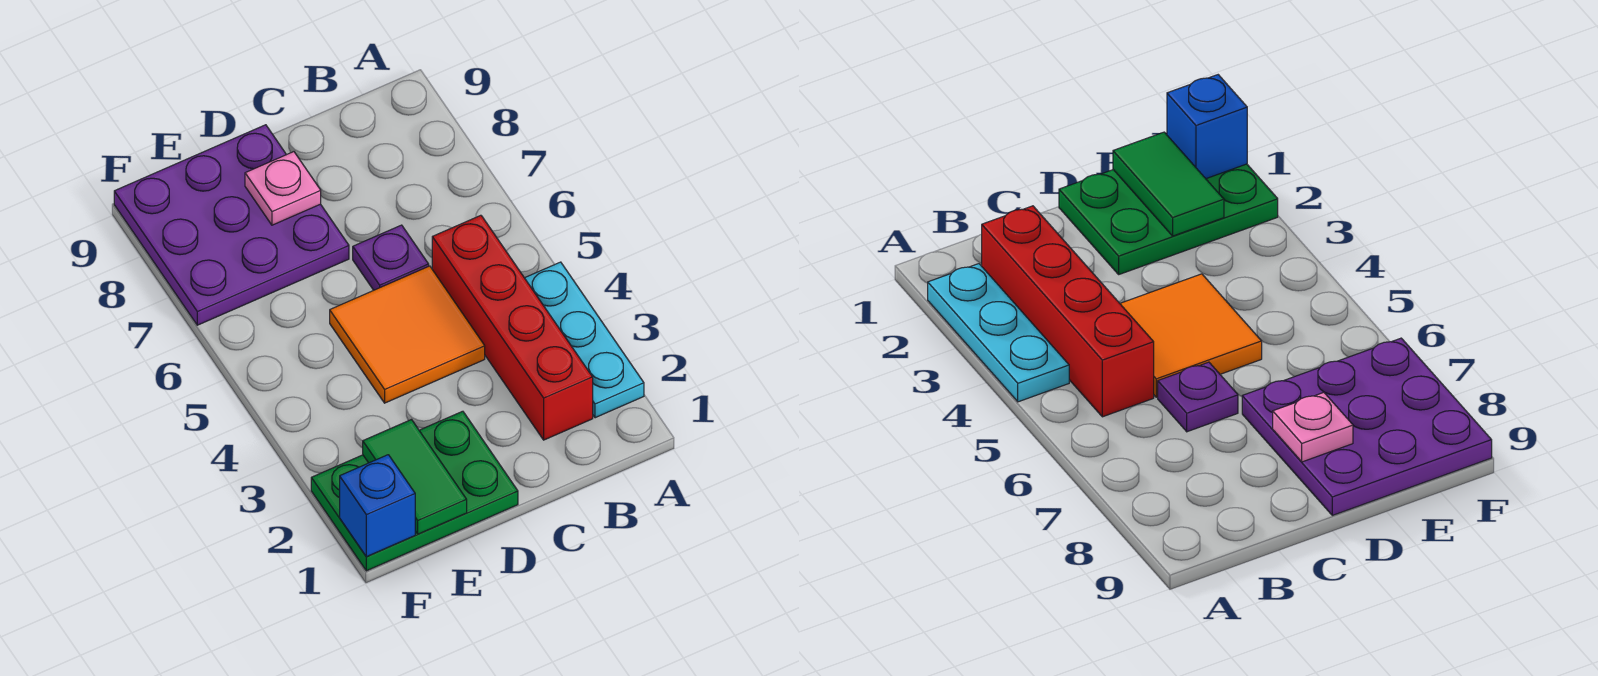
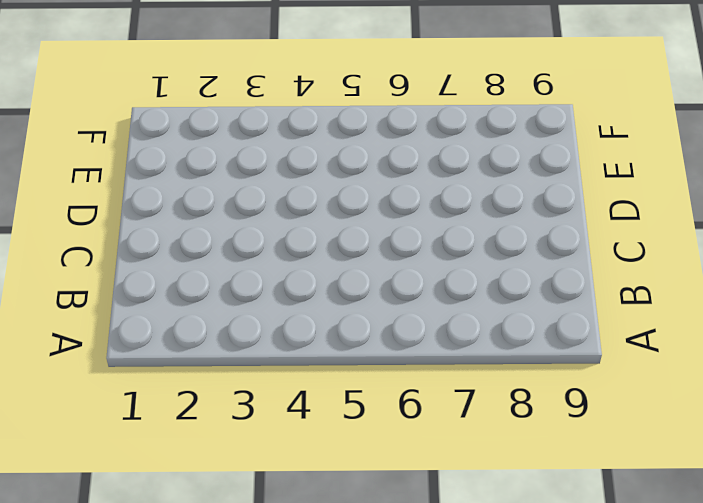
none -> cyan 1x3 plate [525,262,644,418]
none -> red 1x4 brick [432,215,593,440]

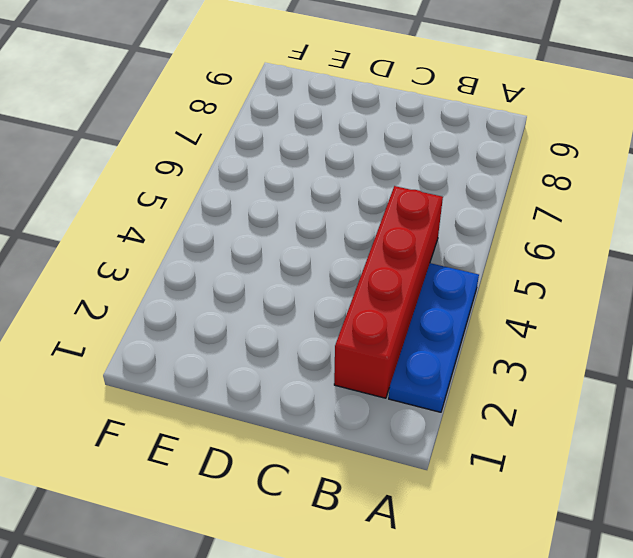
blue 1x3 plate [389,263,479,412] -> cyan 1x3 plate [525,262,644,418]
none -> orange 2x2 tile [330,266,485,403]
none -> purple 1x1 plate [353,225,429,290]

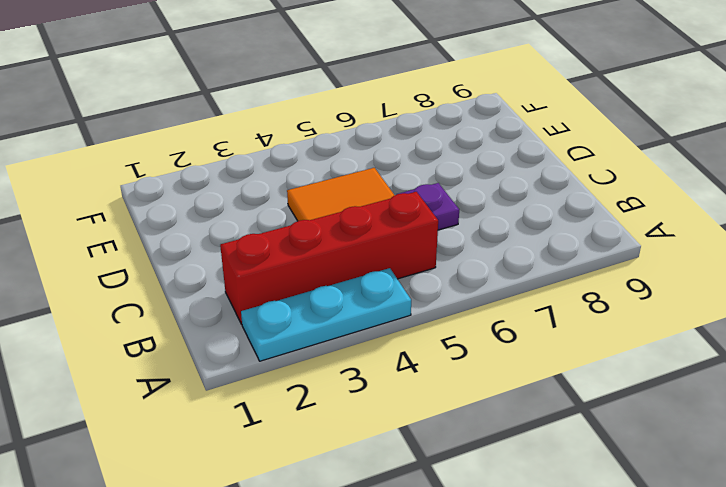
none -> green 2x3 plate [311,411,518,571]
none -> purple 3x3 plate [114,125,349,325]

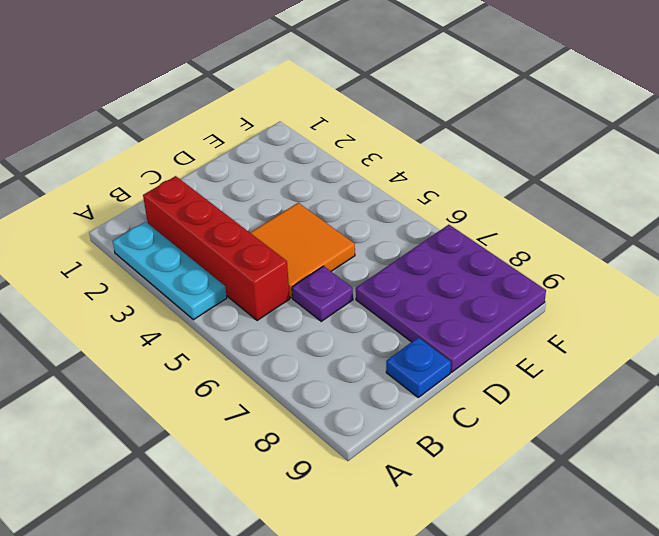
blue 1x1 plate [386,337,451,397] -> none
none -> green 2x3 plate [311,411,518,571]
none -> pink 1x1 plate [245,152,321,225]

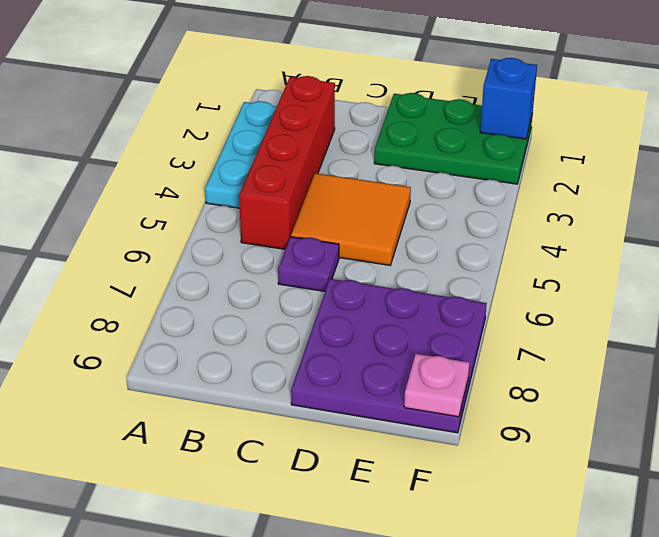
pink 1x1 plate [404,354,469,417] -> pink 1x1 plate moved to [245,152,321,225]
none -> green 1x2 tile [363,420,467,534]

